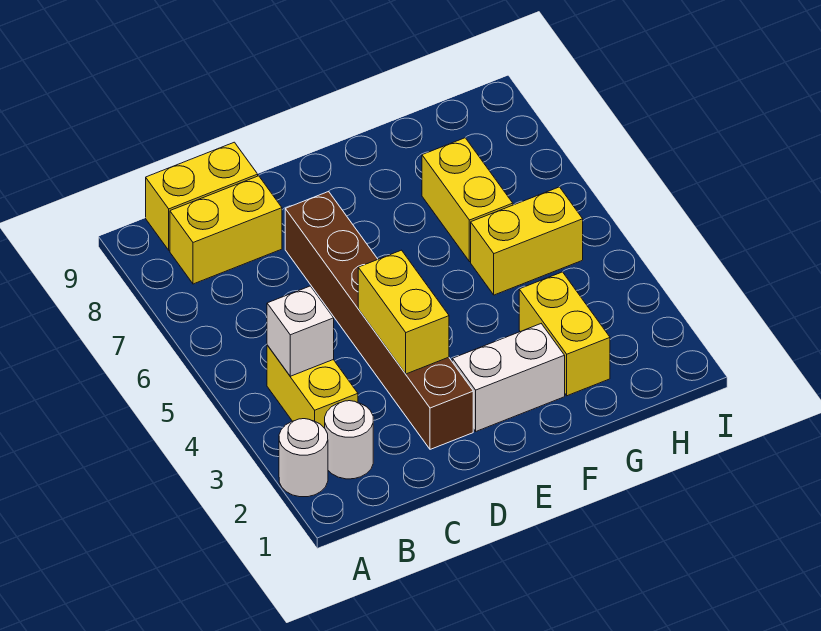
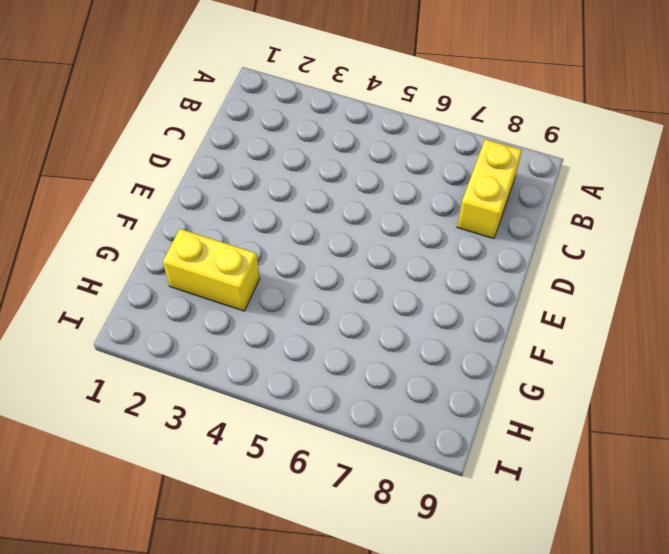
none -> white 1x1 round brick [279,419,328,497]
none -> white 1x1 round brick [325,401,373,479]
none -> yellow 1x2 brick [267,345,358,428]

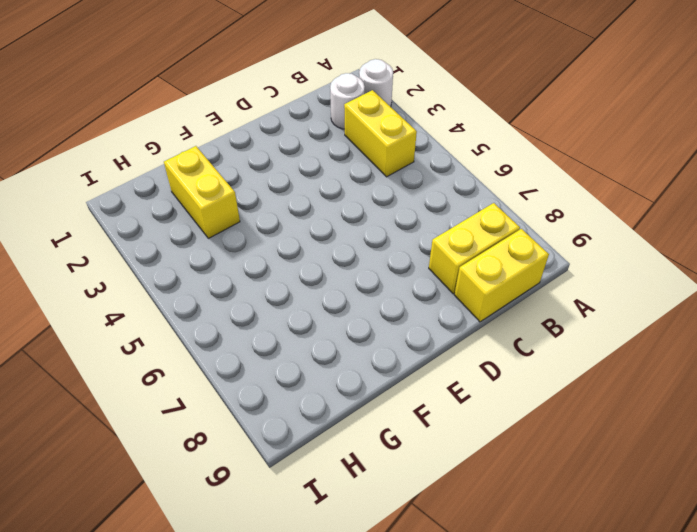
none -> brown 1x6 brick [285,191,473,449]
none -> white 1x2 brick [452,324,565,431]
none -> yellow 1x2 brick [471,187,583,295]

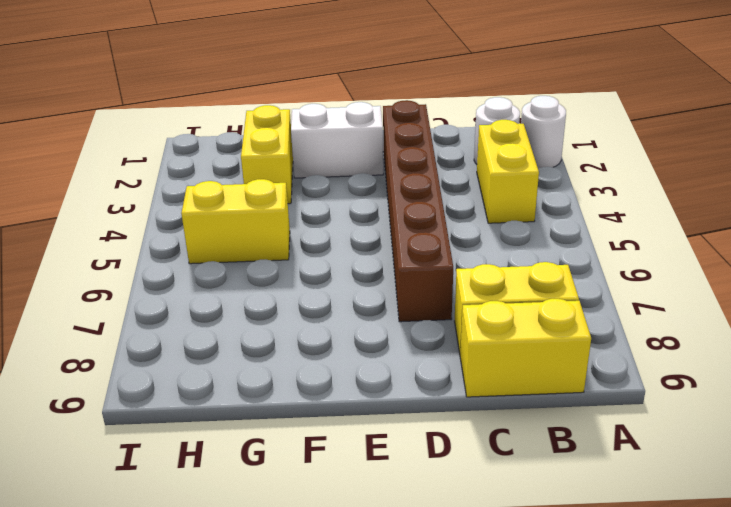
none -> yellow 1x2 brick [422,138,513,262]
none -> white 1x1 brick [267,286,334,376]
none -> yellow 1x2 brick [358,250,449,374]

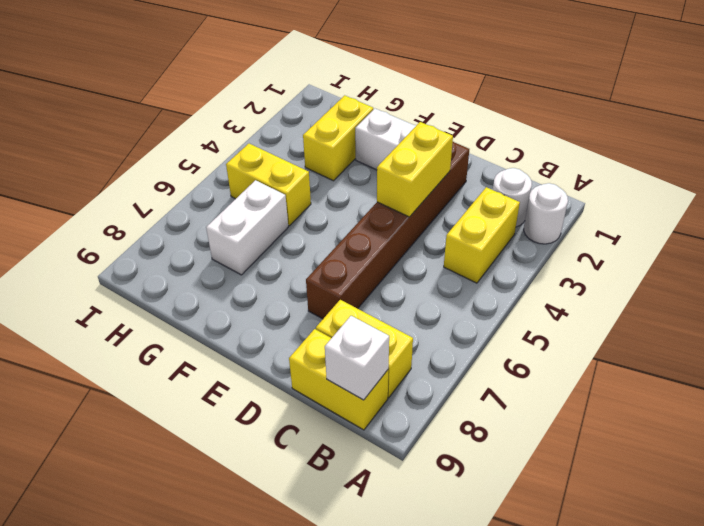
white 1x1 brick [325,316,389,400] -> white 1x1 brick moved to [267,286,334,376]
white 1x2 brick [206,180,288,275] -> yellow 1x2 brick [422,138,513,262]

